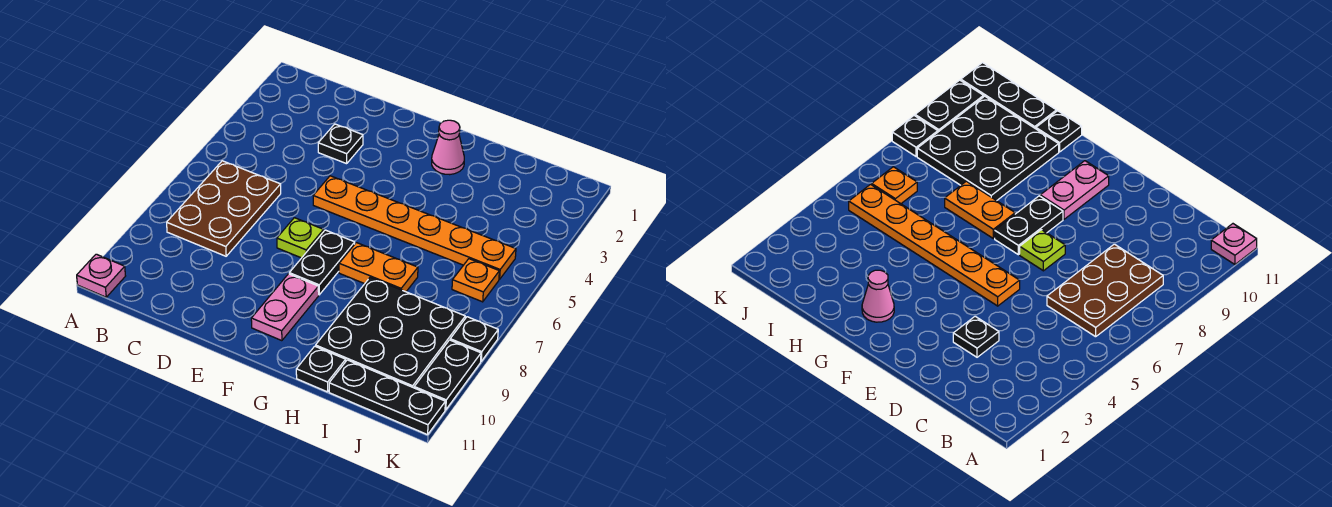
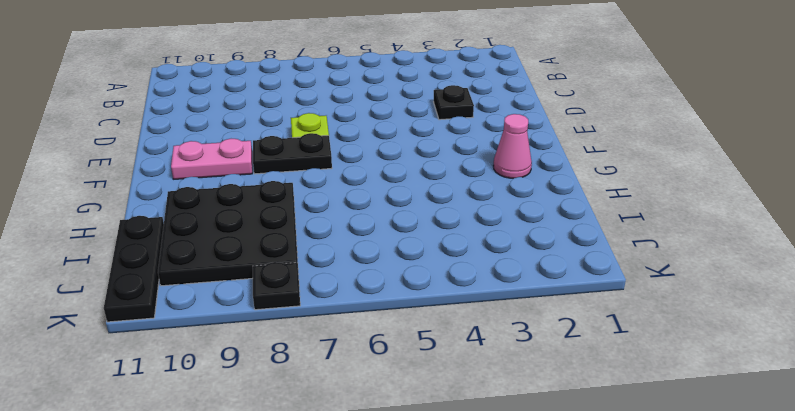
none -> pink 1x1 plate [77,254,125,297]
none -> brown 2x3 plate [167,161,281,256]
none -> orange 1x6 plate [313,176,516,279]

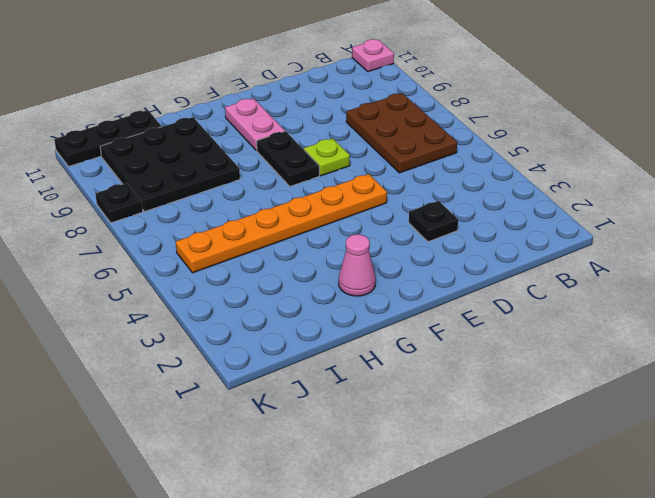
none -> orange 1x2 plate [339,243,418,292]
none -> black 1x1 plate [296,346,346,392]
none -> orange 1x1 plate [452,259,499,302]

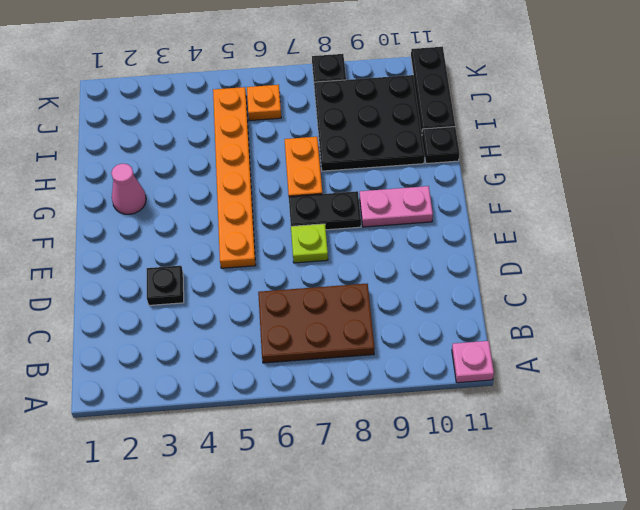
none -> black 1x2 plate [414,340,481,410]

